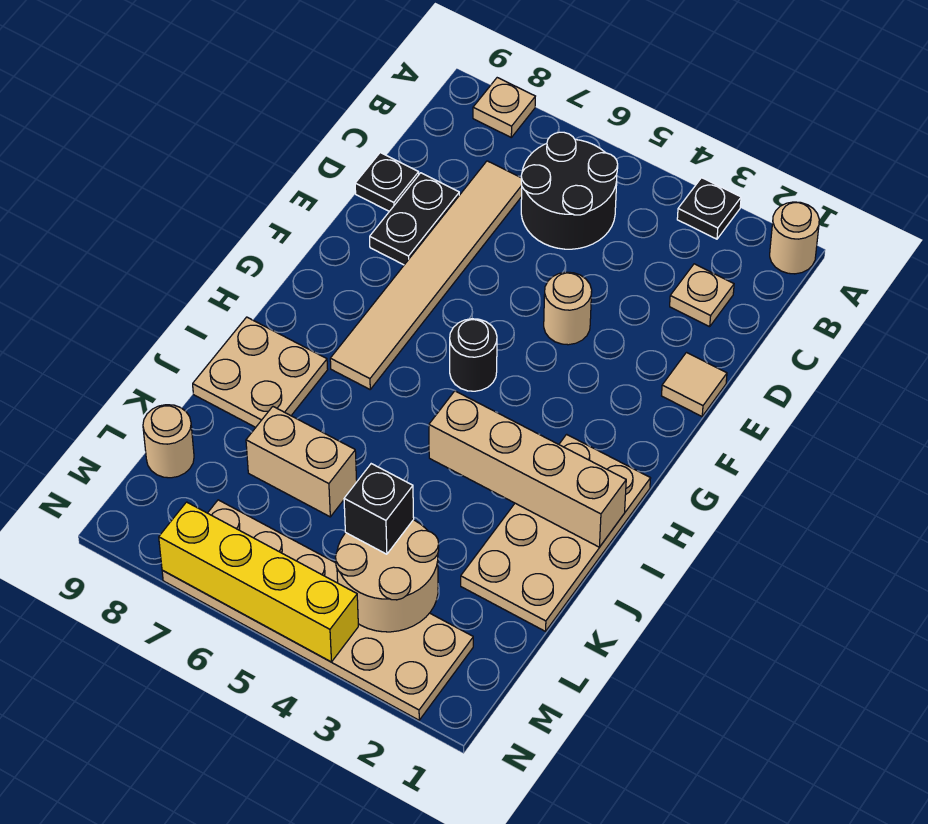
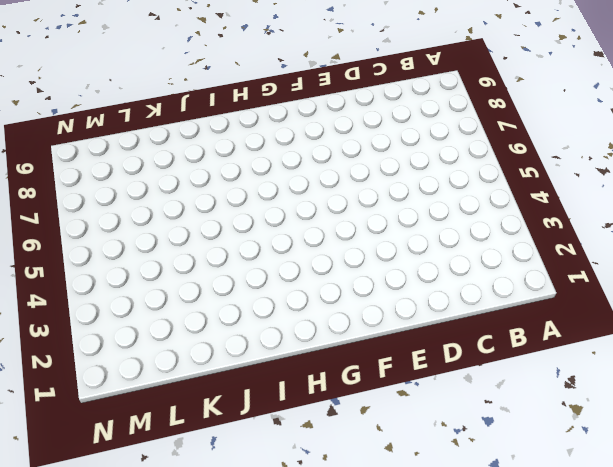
none -> tan 1x1 round brick [770,202,819,274]
none -> black 1x1 plate [677,178,741,239]
none -> tan 1x1 plate [473,78,535,137]

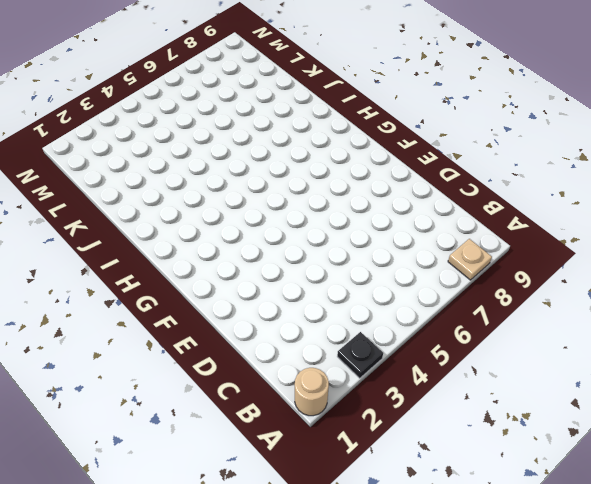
none -> black 2x2 round brick [521,132,618,249]
none -> tan 1x1 plate [670,264,734,327]
none -> tan 1x6 tile [330,161,522,389]

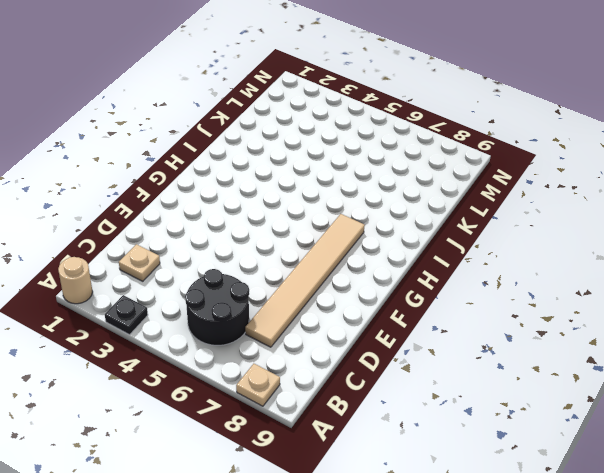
none -> black 1x2 plate [370,173,459,265]
none -> black 1x1 plate [355,153,419,211]
none -> tan 1x1 tile [662,353,727,416]

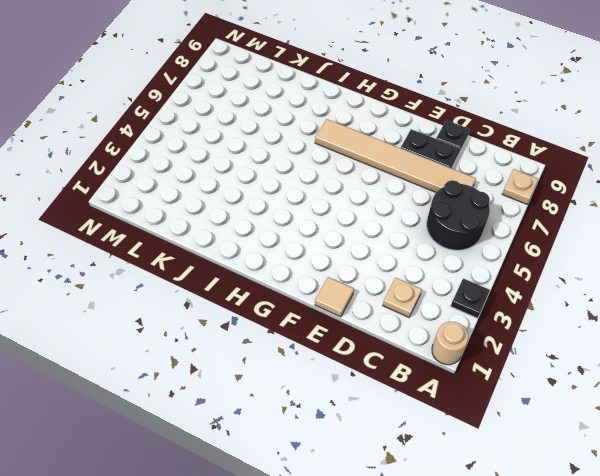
none -> tan 1x1 round brick [544,272,592,345]
none -> black 1x1 round brick [450,319,497,391]
none -> tan 2x4 plate [461,434,651,631]

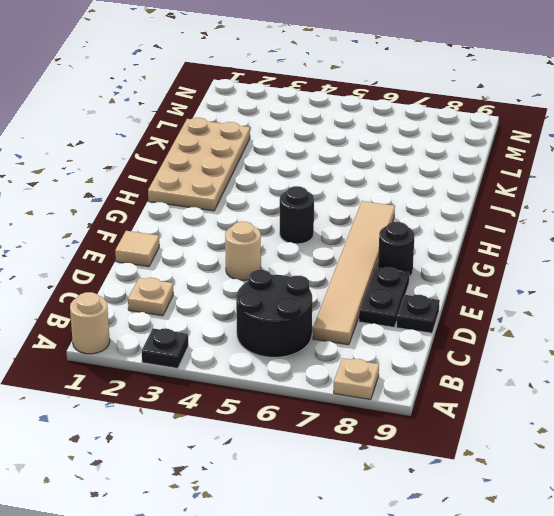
black 1x1 round brick [378,222,415,277] -> none
none -> tan 2x2 plate [193,317,328,427]
none -> tan 1x2 brick [246,407,357,517]
none -> tan 1x1 round brick [143,405,194,478]

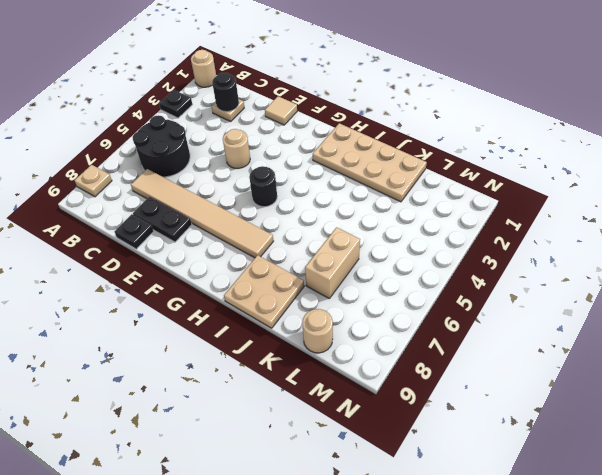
black 1x1 round brick [212,73,239,112] -> none
none -> tan 2x6 plate [162,500,473,720]
none -> tan 1x4 brick [429,391,626,547]
none -> tan 2x2 round brick [336,520,439,632]

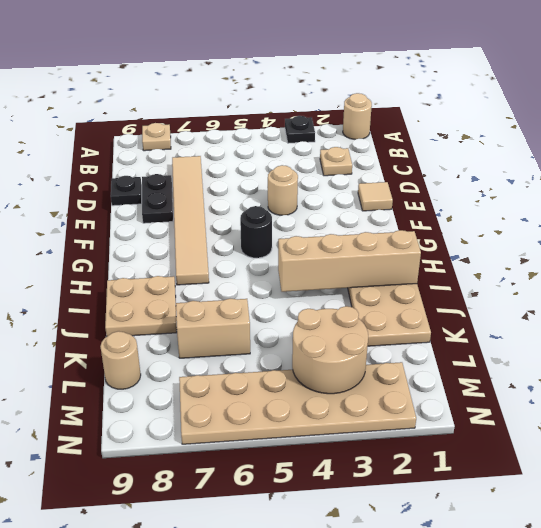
none -> black 2x2 round brick [521,132,618,249]
none -> yellow 1x4 brick [159,502,358,662]
none -> black 1x1 brick [344,464,414,554]

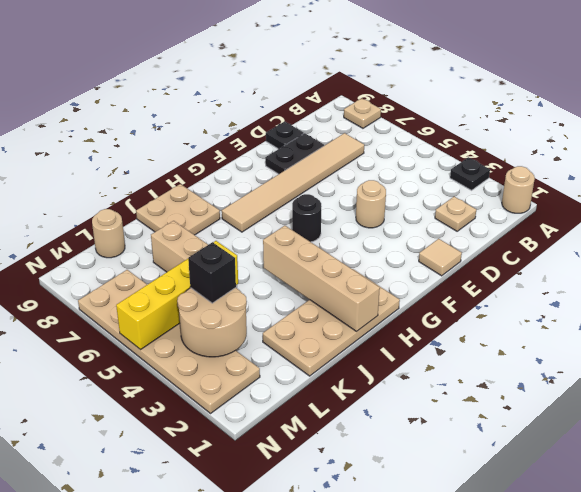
yellow 1x4 brick [116,241,238,350] -> yellow 1x4 brick turned to [159,502,358,662]
none -> black 2x2 round brick [521,132,618,249]

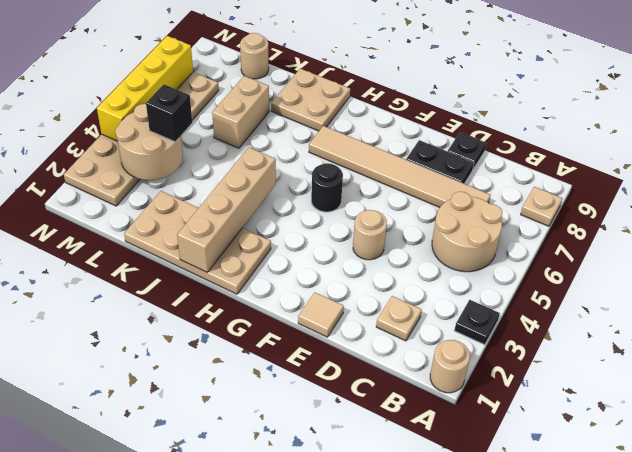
tan 2x2 round brick [432,191,502,272] -> black 2x2 round brick [521,132,618,249]

